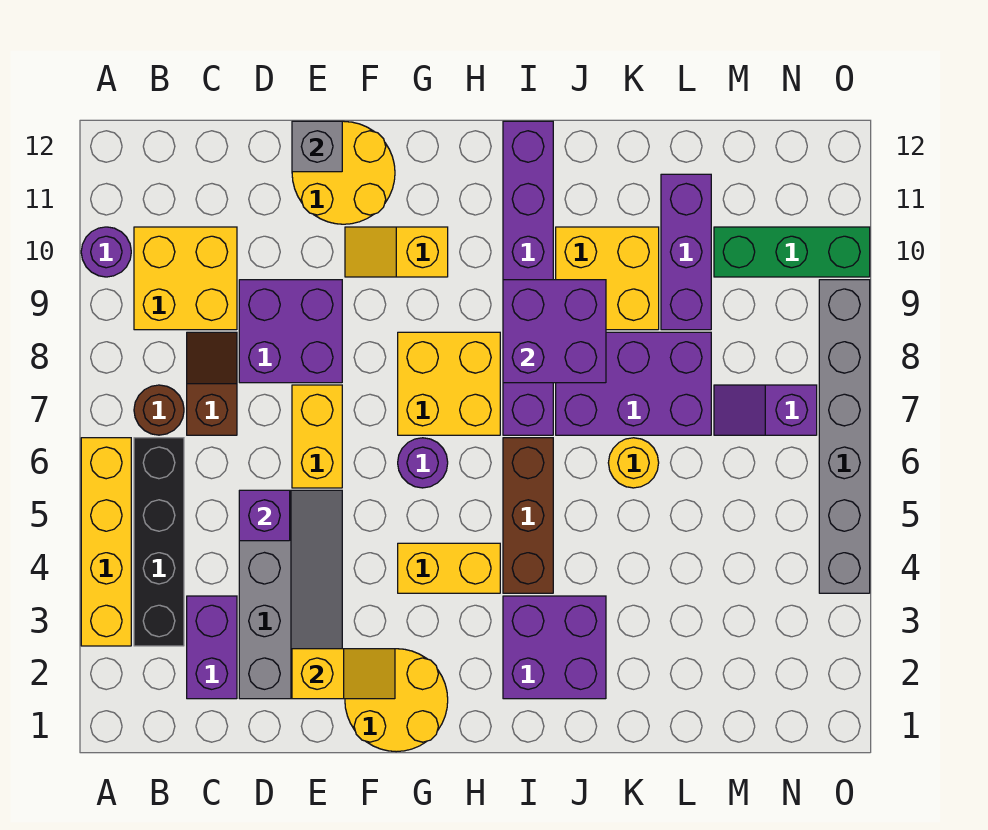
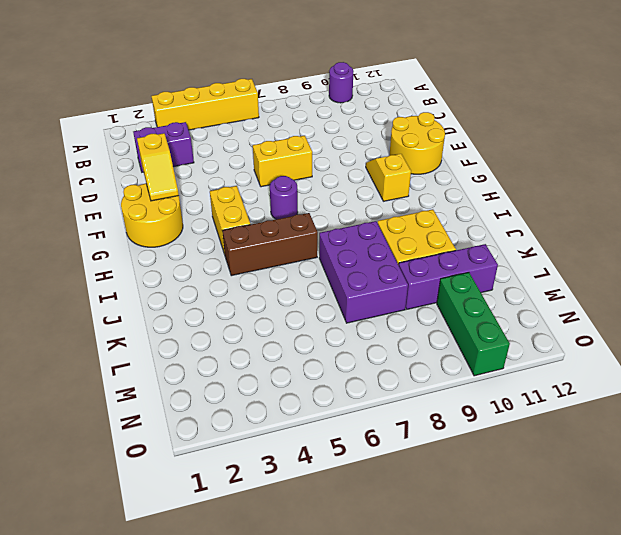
none -> black 1x4 brick [134,438,184,646]
none -> brown 1x1 round brick [134,385,184,435]
none -> yellow 2x2 brick [134,227,237,330]
none -> brown 1x2 slope [187,332,237,435]

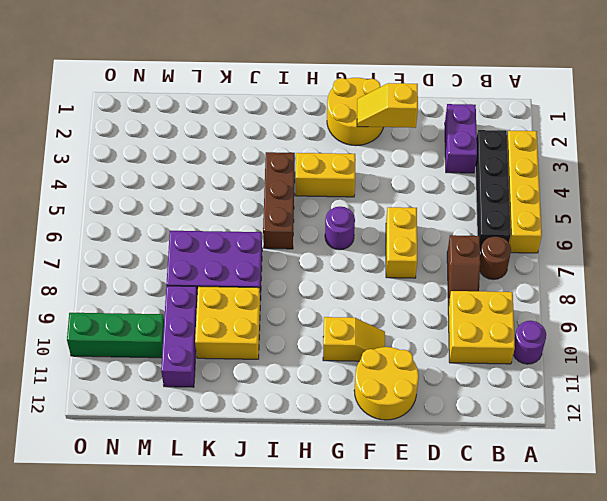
none -> grey 2x4 slope [239,490,342,699]
none -> purple 2x2 brick [239,280,342,383]
none -> yellow 2x2 brick [398,332,500,435]
none -> purple 2x2 brick [503,596,606,699]

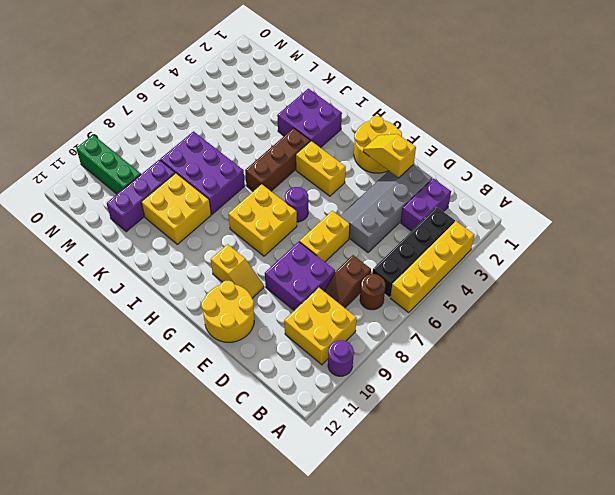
none -> purple 1x6 brick [503,121,553,435]
none -> yellow 1x1 round brick [608,438,659,488]
none -> purple 1x2 slope [714,385,817,435]
none -> grey 1x6 brick [819,280,870,593]

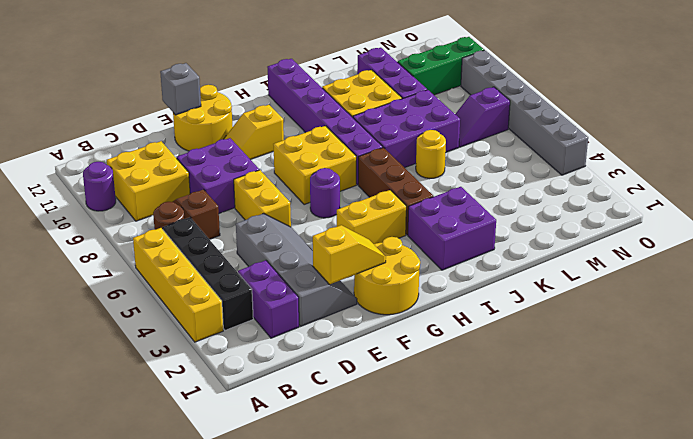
none -> purple 1x1 brick [239,490,290,541]
none -> purple 2x2 brick [503,280,606,383]

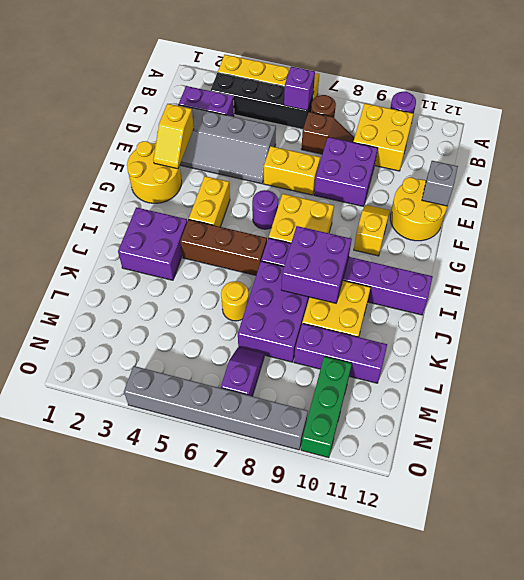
purple 1x1 brick [284,67,315,110] -> purple 1x1 brick moved to [239,490,290,541]

